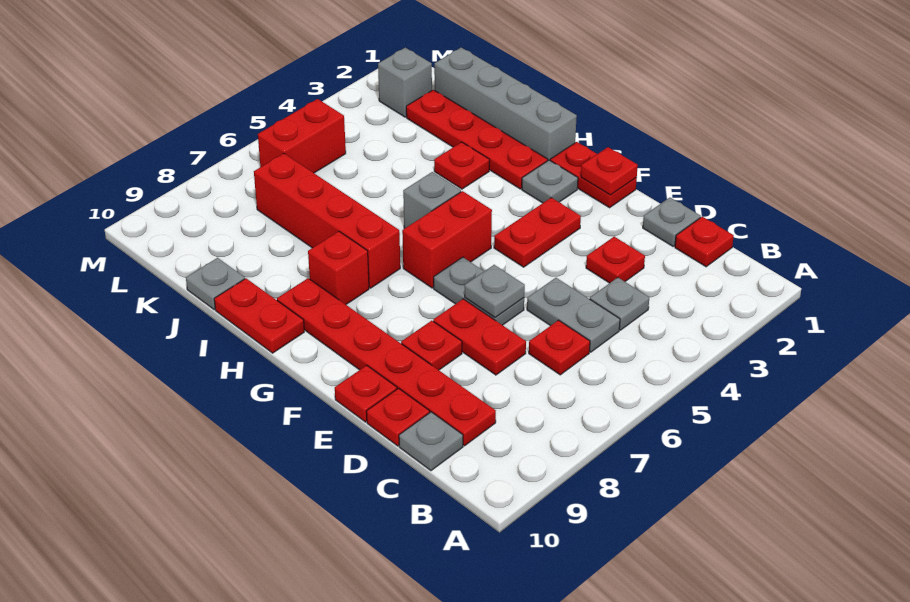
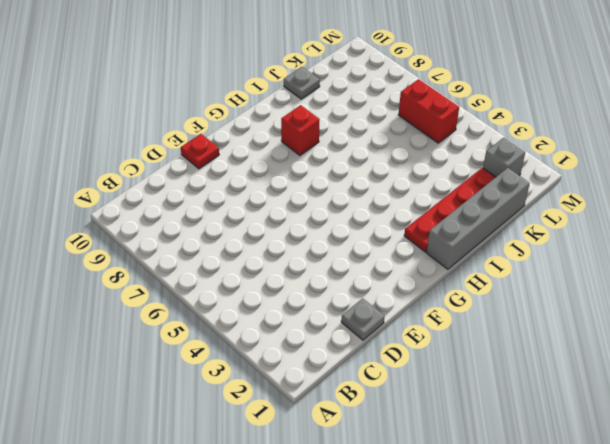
none -> red 1x1 plate [675,217,734,267]
none -> grey 1x1 plate [590,278,649,330]
none -> grey 1x2 plate [527,278,620,352]

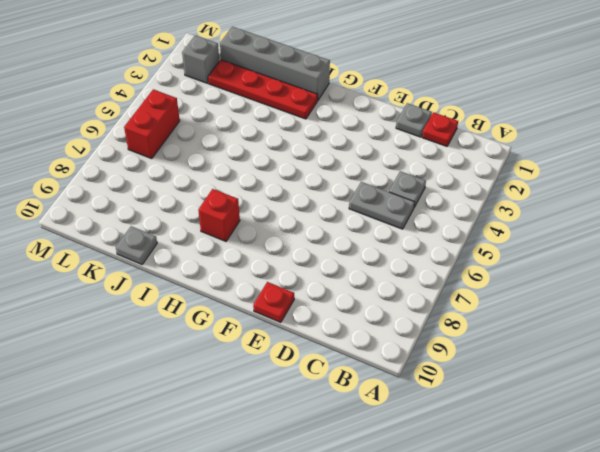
none -> red 1x1 plate [529,320,590,375]
none -> red 1x6 plate [277,278,496,446]
none -> grey 1x1 plate [399,412,463,471]

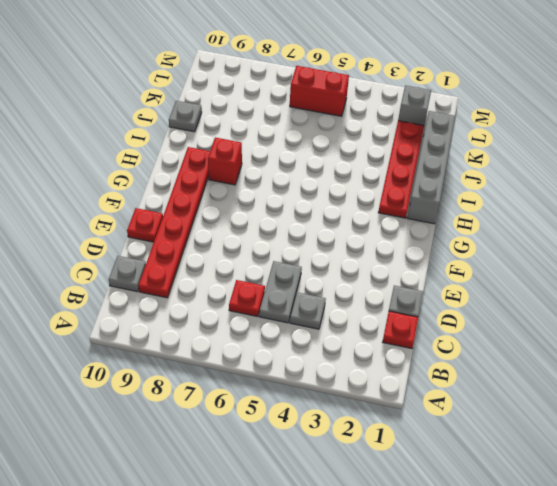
none -> red 1x1 plate [586,237,645,283]
none -> red 1x2 plate [433,299,526,375]
none -> red 1x1 plate [366,388,430,446]

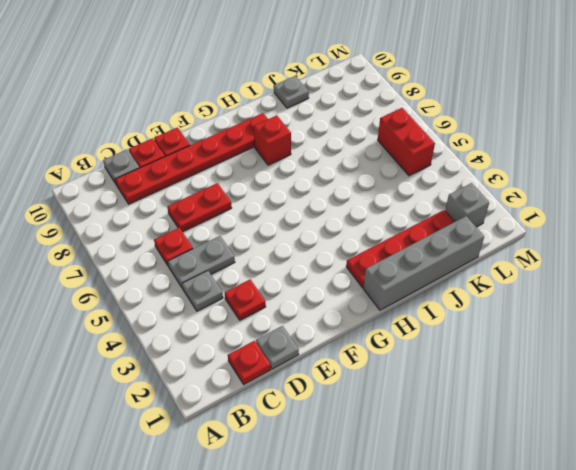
none -> grey 1x2 plate [434,257,524,325]
none -> red 1x1 plate [401,321,462,370]
none -> red 1x2 plate [550,142,637,208]

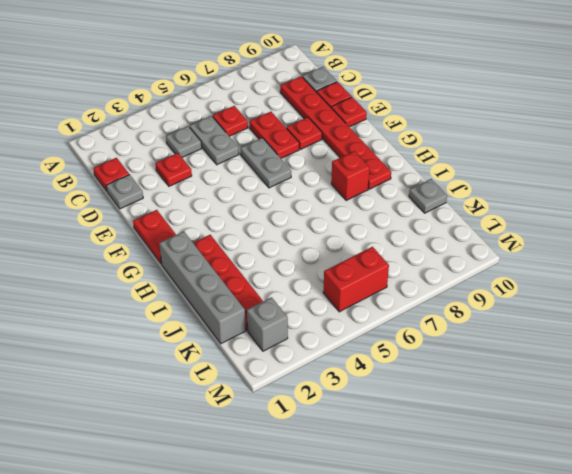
none -> red 1x2 plate [494,198,581,267]
none -> grey 1x1 plate [522,160,578,203]
none -> red 1x2 brick [402,191,492,288]

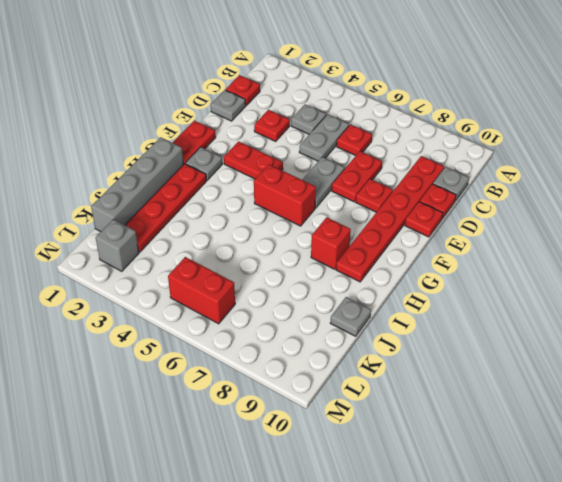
none -> grey 1x1 brick [403,172,461,229]
none -> red 1x4 brick [254,153,400,288]
none -> red 1x2 plate [214,278,304,353]

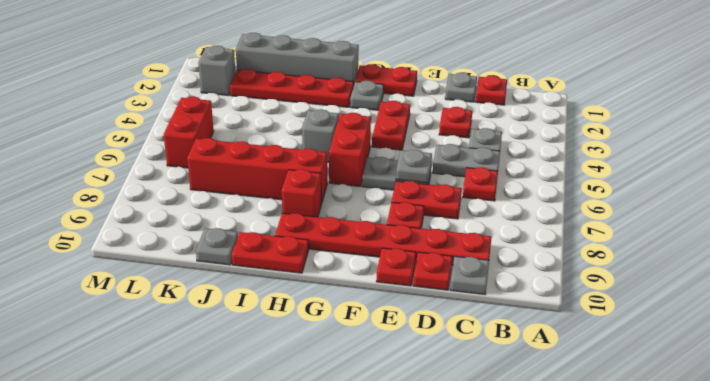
none -> red 1x1 plate [434,142,490,189]
none -> red 1x1 plate [581,147,638,195]

